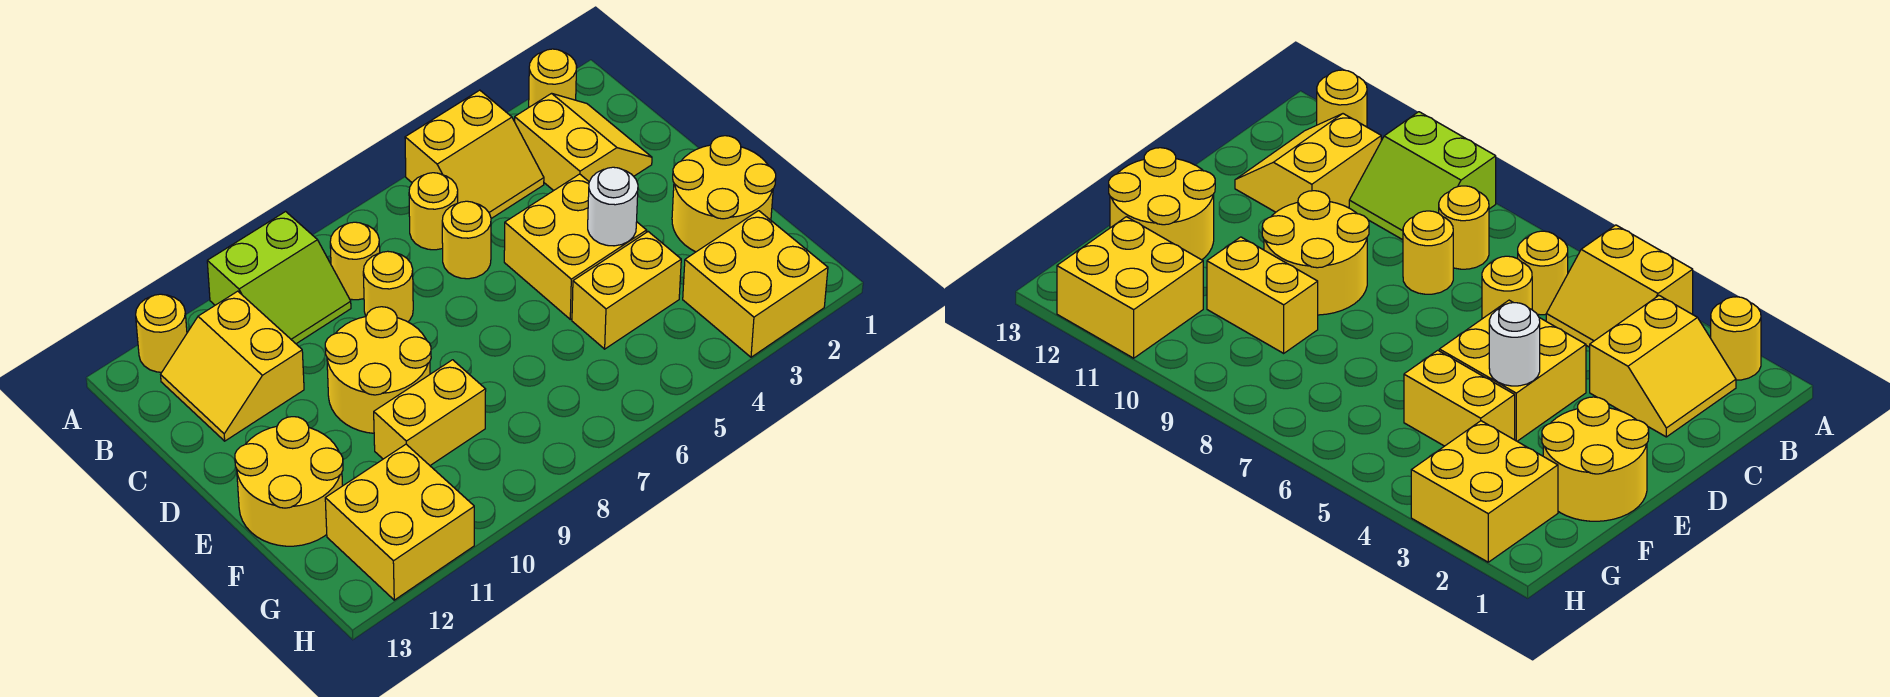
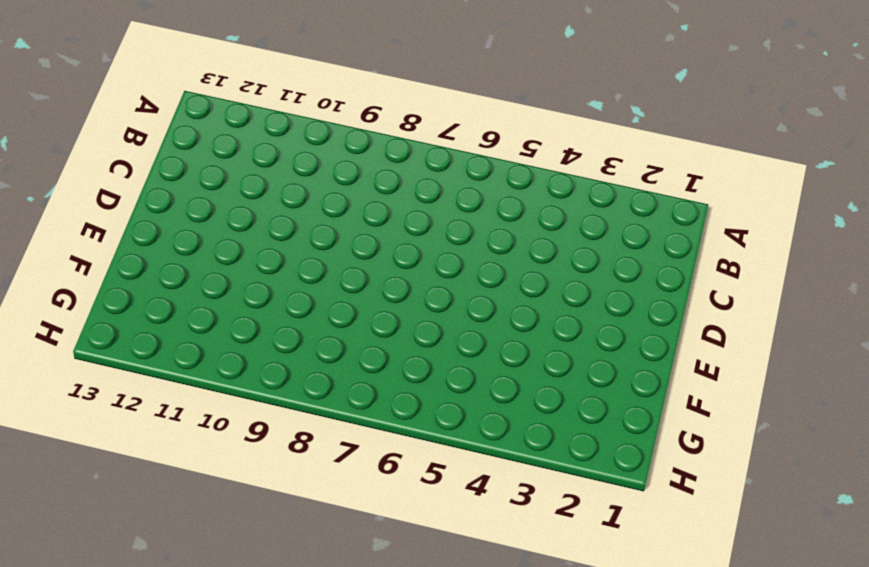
none -> yellow 1x1 round brick [529,49,577,107]
none -> yellow 2x2 slope [405,90,544,219]
none -> lime 2x2 slope [207,212,351,344]

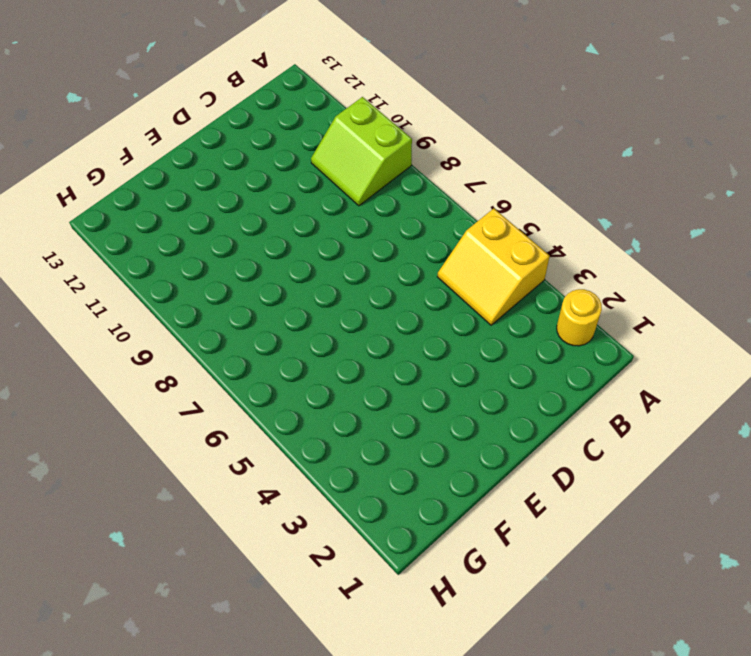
none -> yellow 1x1 round brick [136,294,187,372]
none -> yellow 2x2 slope [515,93,652,191]
none -> yellow 1x1 round brick [409,173,458,250]

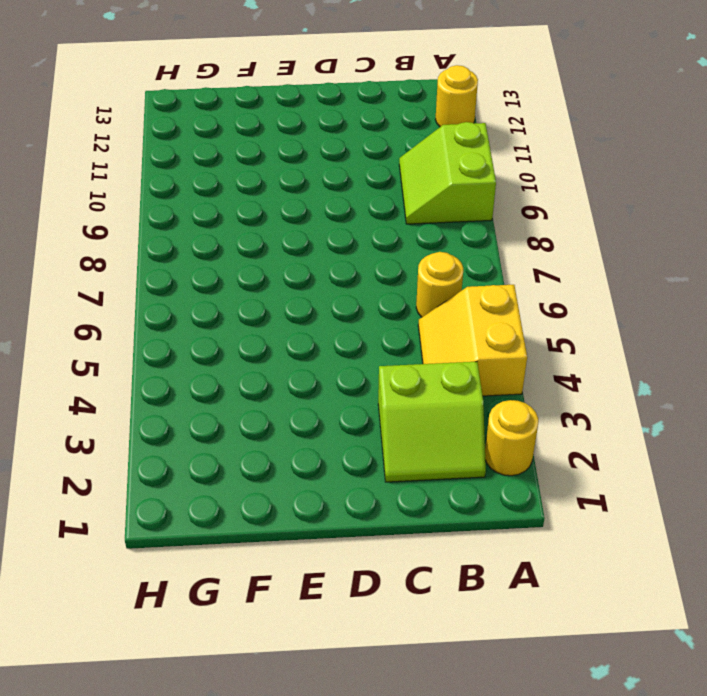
lime 2x2 slope [378,362,486,482] -> yellow 2x2 slope [515,93,652,191]
none -> yellow 1x1 round brick [330,222,380,300]
none -> yellow 2x2 slope [161,291,304,441]
none -> yellow 1x1 round brick [442,201,491,279]

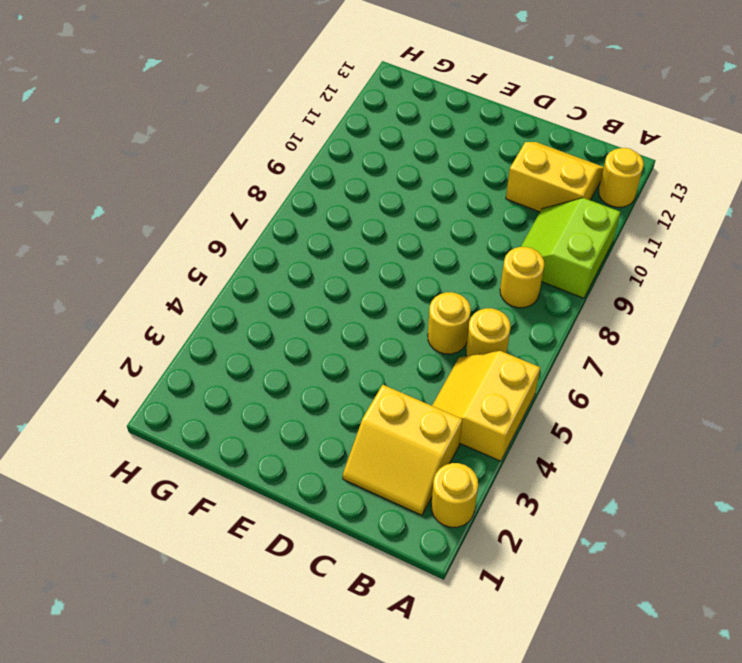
none -> yellow 1x1 round brick [363,251,413,322]
none -> yellow 2x2 brick [504,174,647,319]
none -> yellow 2x2 round brick [325,307,431,433]

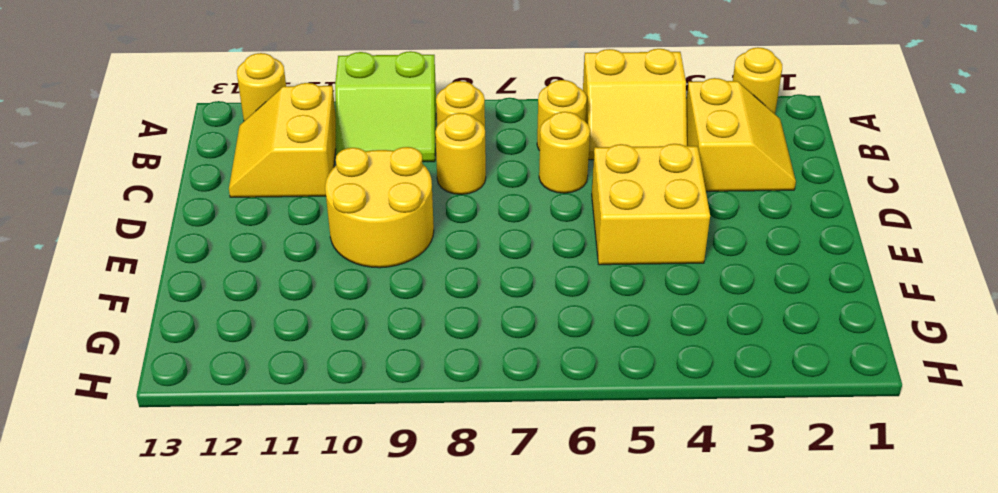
none -> yellow 2x2 round brick [672,136,776,252]
none -> yellow 2x2 round brick [235,417,343,546]
none -> yellow 1x2 brick [572,232,681,349]

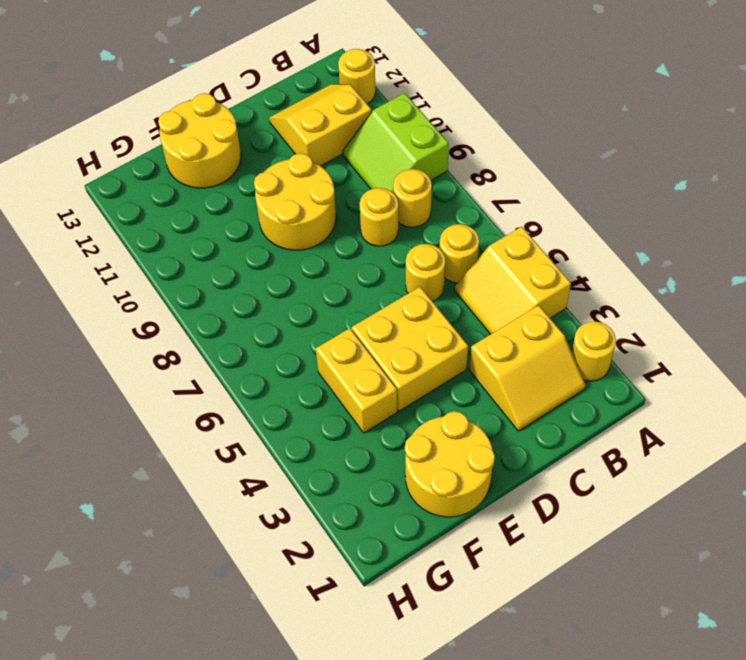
none -> yellow 1x2 brick [374,360,486,465]
none -> yellow 2x2 brick [683,211,828,357]
none -> yellow 2x2 brick [325,444,474,600]

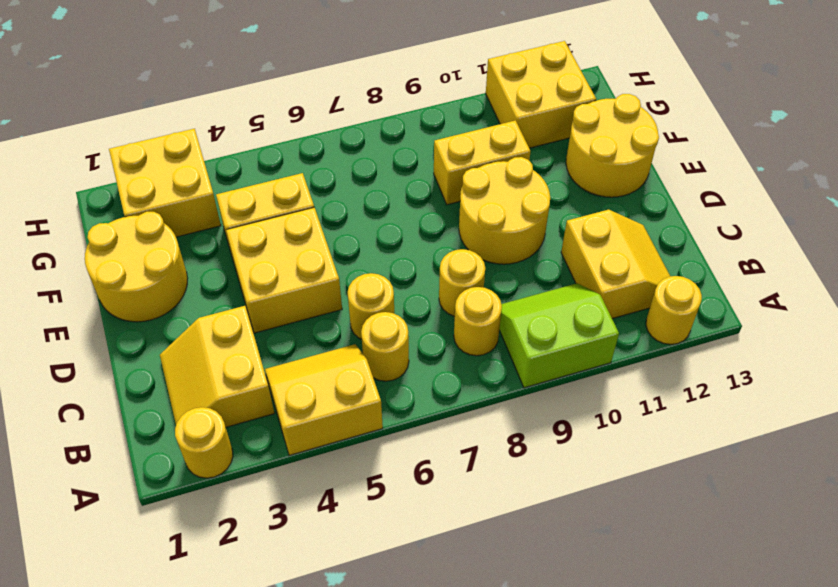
none -> white 1x1 round brick [588,167,638,246]

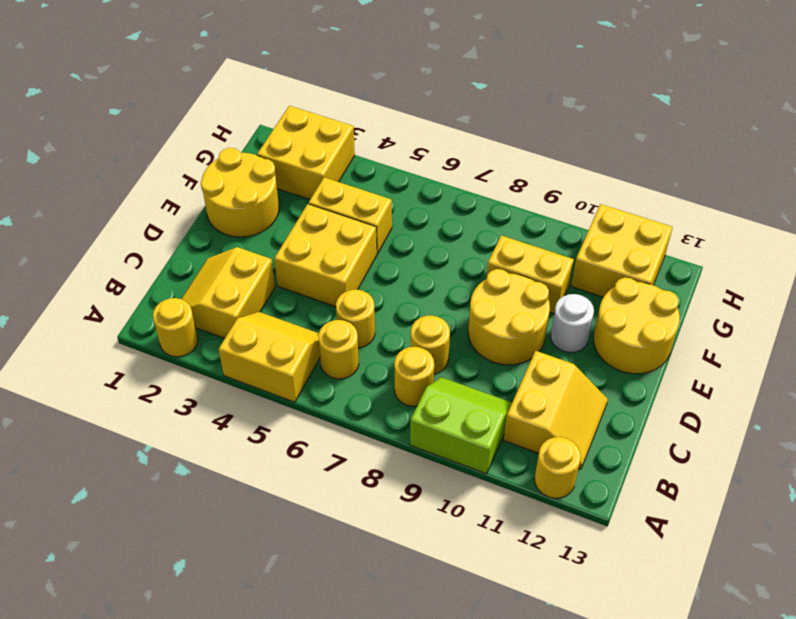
white 1x1 round brick [551,294,594,353] -> white 1x1 round brick moved to [588,167,638,246]

